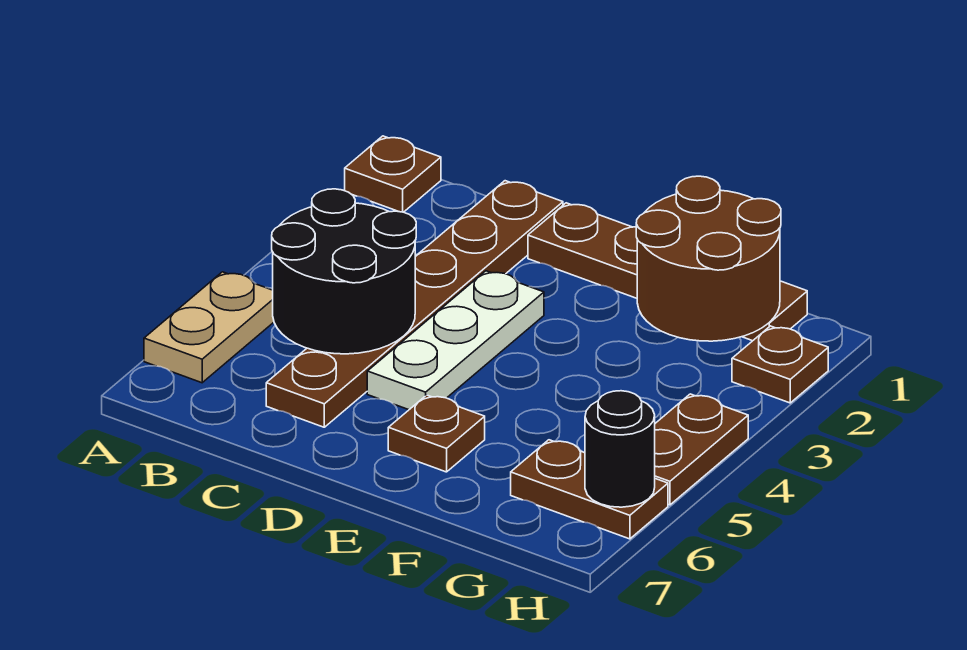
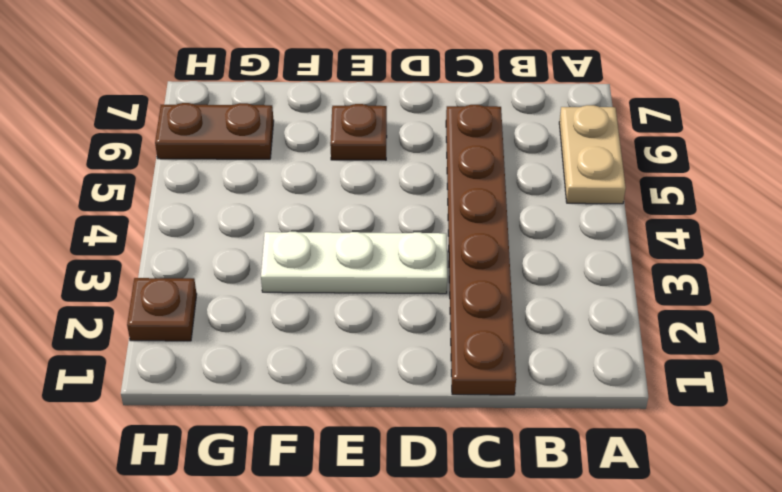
white 1x3 plate [261,232,447,294] -> white 1x3 plate turned to [367,271,544,410]
none -> brown 1x1 plate [345,136,441,212]
none -> brown 1x4 plate [528,203,807,341]
none -> brown 1x2 plate [655,394,748,505]

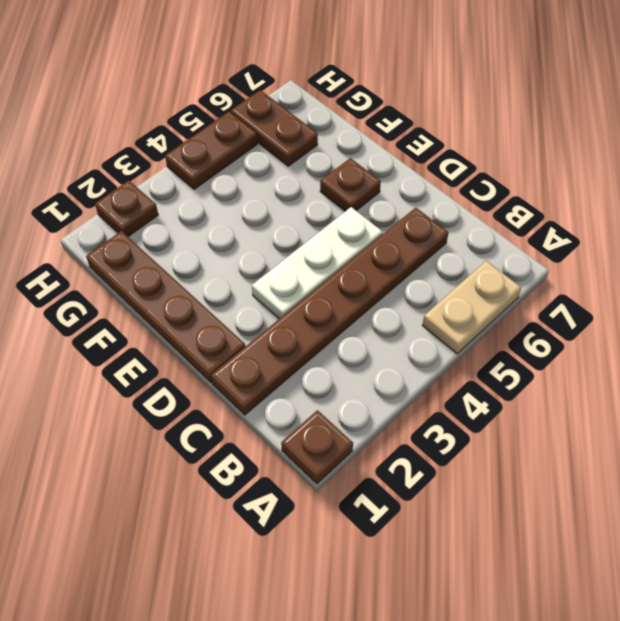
none -> black 2x2 round brick [272,189,416,354]
none -> brown 2x2 round brick [636,176,781,341]
none -> black 1x1 round brick [585,391,655,507]

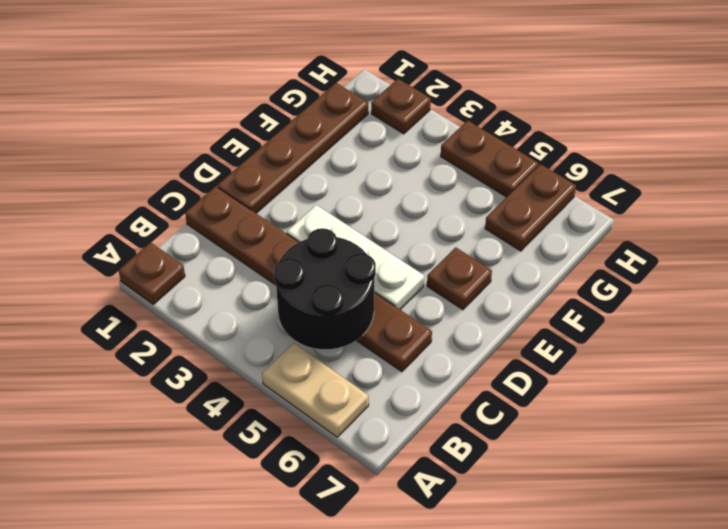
none -> brown 2x2 round brick [636,176,781,341]
none -> black 1x1 round brick [585,391,655,507]

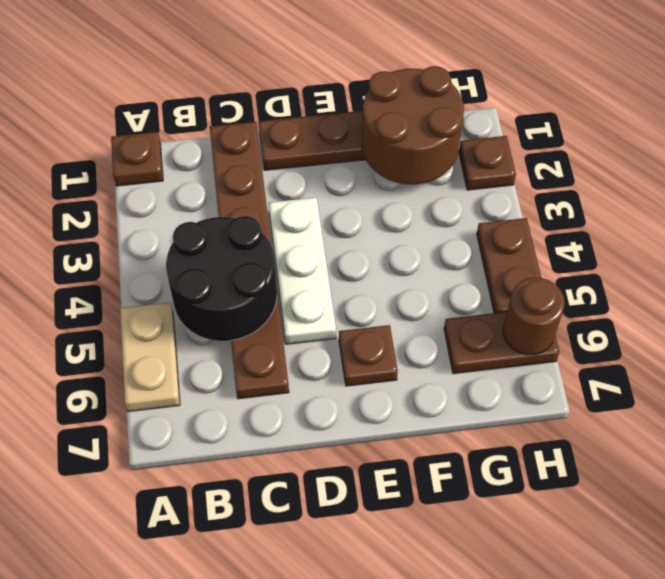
brown 1x1 round brick [503,278,565,355] -> black 1x1 round brick [585,391,655,507]

